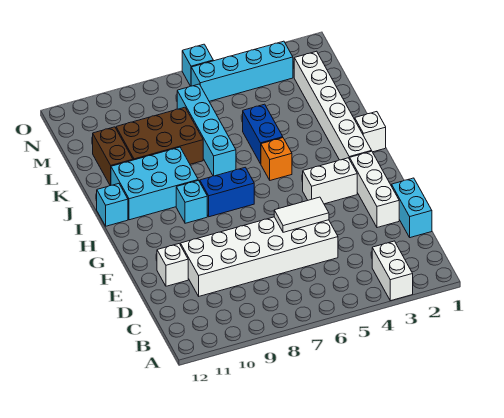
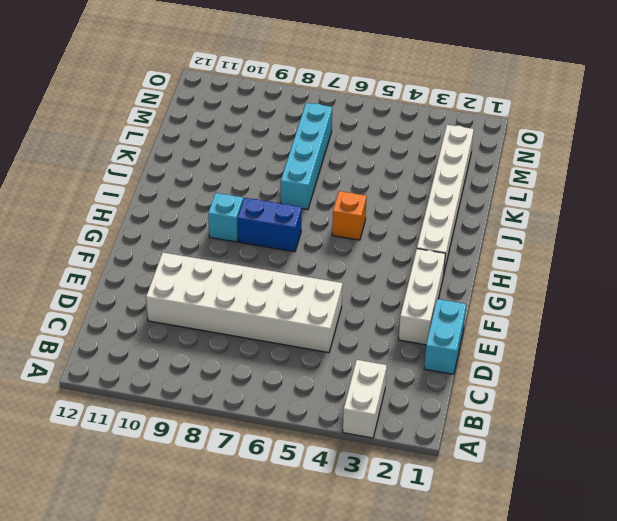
none -> white 1x1 brick [157,244,188,286]
none -> white 1x2 brick [303,158,357,204]
none -> white 1x1 brick [355,112,386,152]

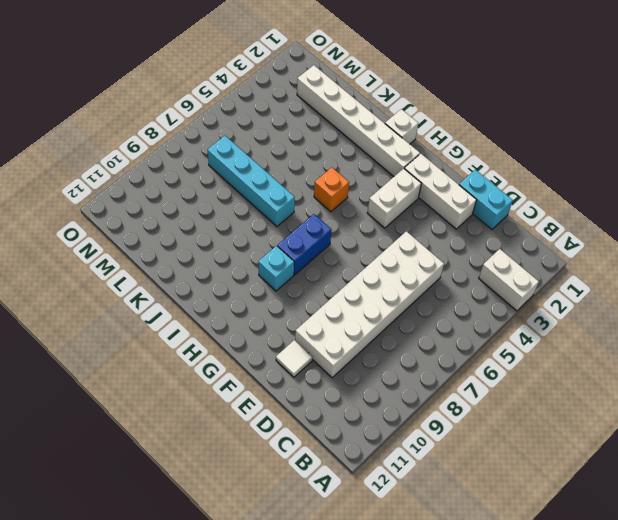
white 1x1 tile [276,340,312,377] -> white 1x1 brick [157,244,188,286]
none -> cyan 2x3 brick [111,147,198,220]
none -> cyan 1x1 brick [97,184,128,226]
none -> blue 1x2 brick [243,104,283,164]

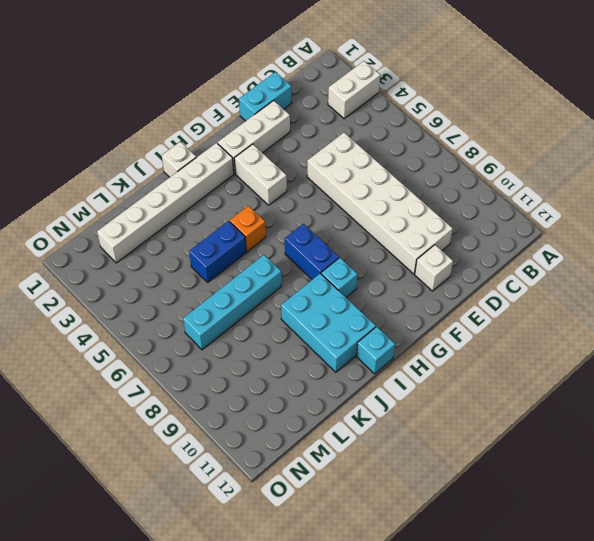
none -> brown 2x3 brick [116,107,203,164]
none -> brown 1x2 brick [93,127,133,186]
none -> cyan 1x4 brick [191,41,293,101]

